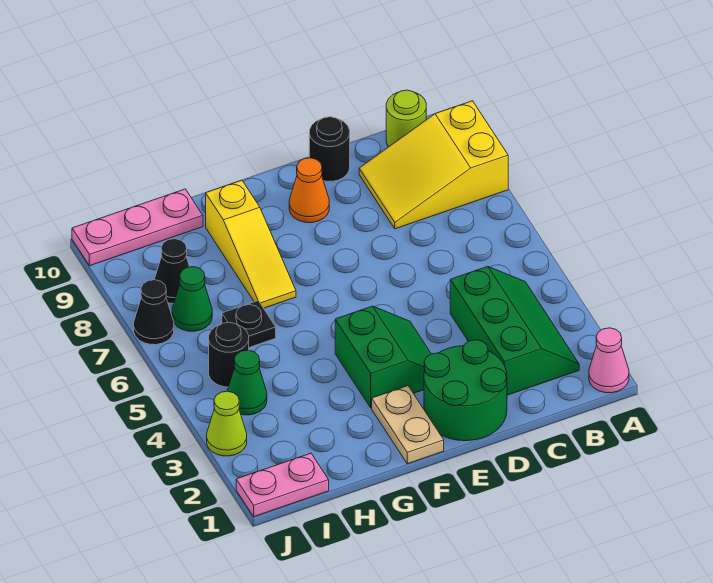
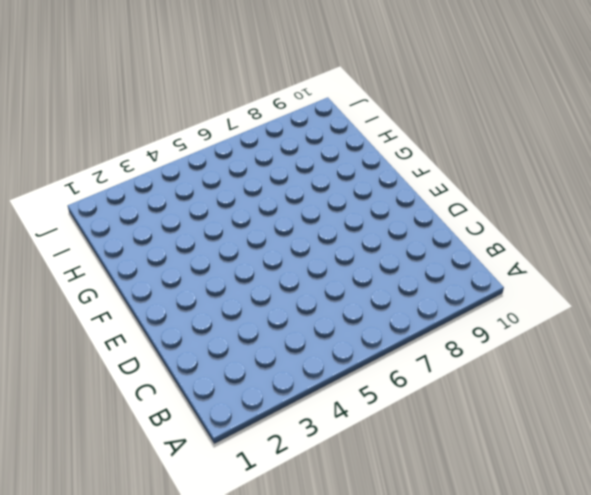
none -> pink 1x1 cone [589,328,629,393]
none -> yellow 2x3 slope [359,101,508,229]
none -> green 2x3 slope [450,266,579,395]

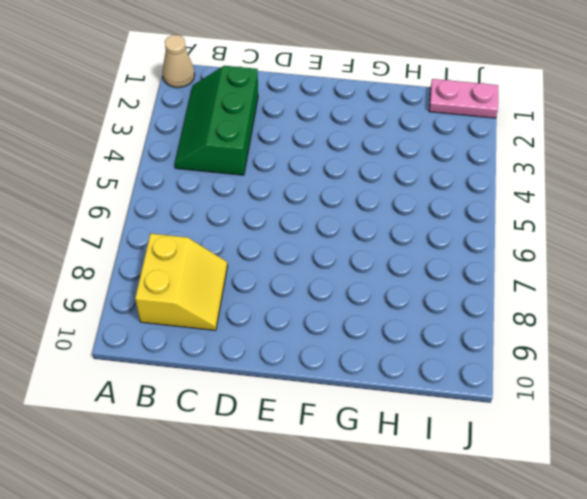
tan 1x1 cone [162,35,195,88] -> pink 1x1 cone [589,328,629,393]
yellow 2x2 slope [135,233,228,331] -> yellow 2x3 slope [359,101,508,229]
none -> lime 1x1 round brick [386,90,426,147]
none -> green 2x2 round brick [424,340,507,441]
none -> black 1x1 round brick [309,117,350,181]

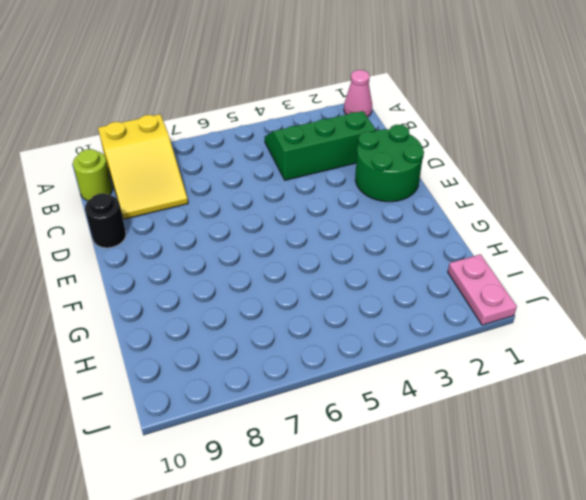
none -> green 2x2 slope [335,306,431,408]
none -> orange 1x1 cone [289,158,329,223]
none -> tan 1x2 plate [372,386,444,464]

